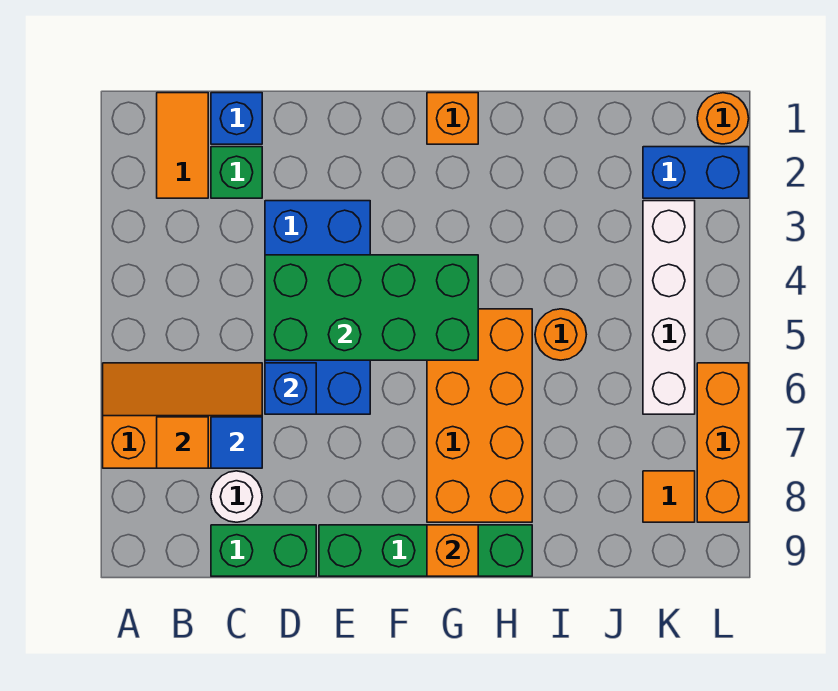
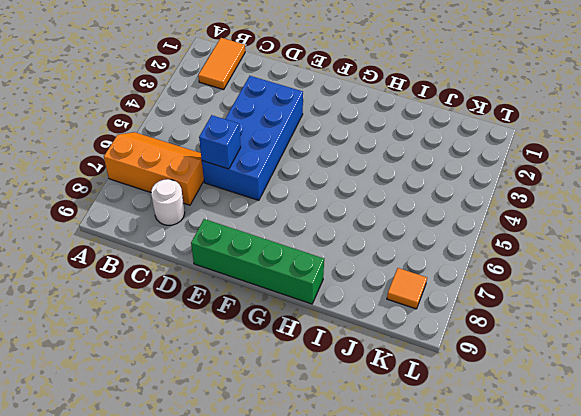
none -> blue 1x1 brick [211,93,262,144]
none -> green 1x1 brick [211,147,262,198]
none -> green 1x2 brick [211,525,316,576]

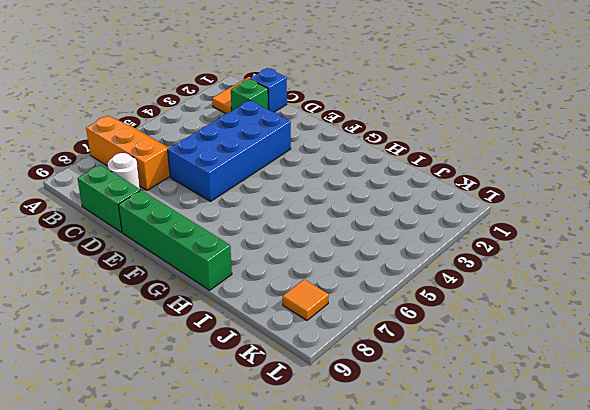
none -> orange 1x1 brick [427,93,478,144]
none -> orange 2x4 brick [427,309,532,522]
none -> orange 1x1 round brick [535,309,586,360]

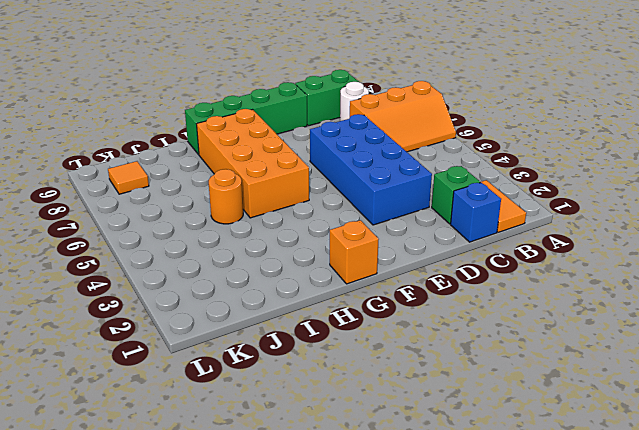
none -> blue 1x2 brick [643,147,749,198]
none -> white 1x4 brick [643,201,695,414]
none -> orange 1x1 round brick [697,93,749,144]

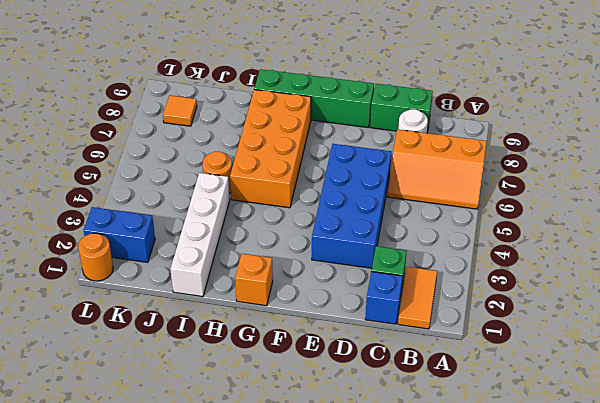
white 1x4 brick [170,173,230,297] -> white 1x4 brick moved to [643,201,695,414]
none -> orange 1x3 brick [697,363,749,522]
none -> orange 1x1 tile [157,417,208,468]
none -> blue 1x1 tile [211,417,262,468]

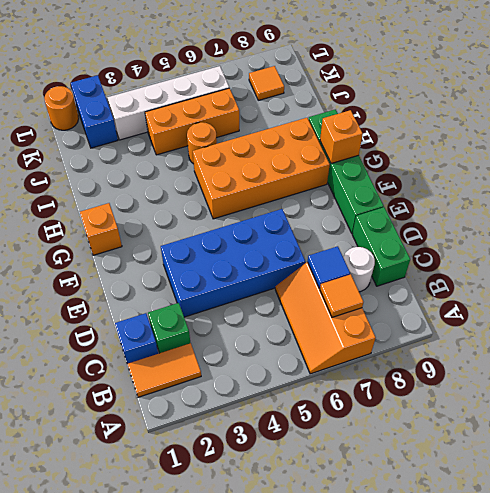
orange 1x3 brick [145,88,239,155] -> orange 1x3 brick moved to [697,363,749,522]
none -> green 2x4 brick [265,255,478,360]
none -> blue 1x1 brick [265,363,316,414]

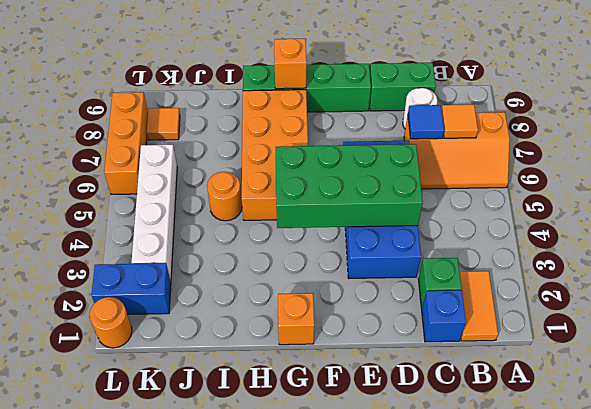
none -> blue 1x1 brick [265,363,316,414]

